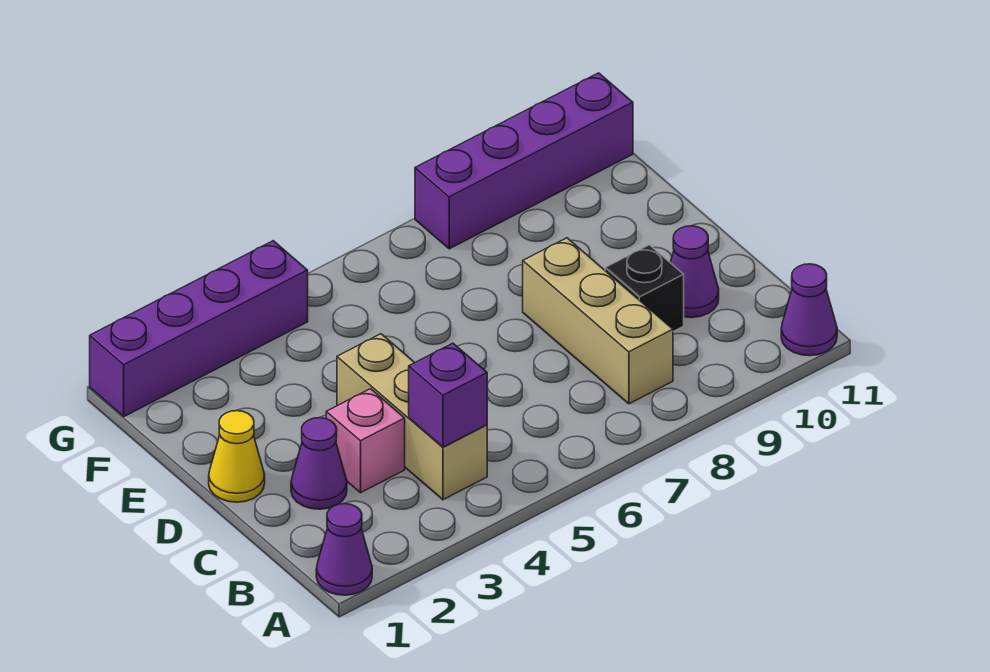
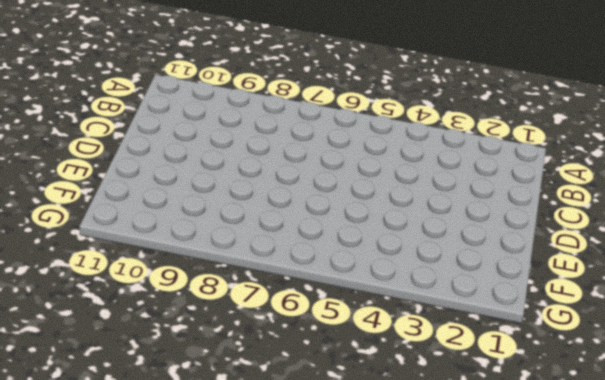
none -> purple 1x1 cone [316,504,372,595]
none -> purple 1x1 cone [781,264,837,356]
none -> tan 1x3 brick [337,334,487,500]

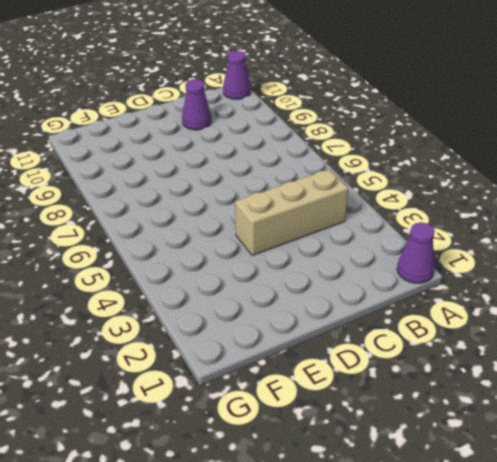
none -> tan 1x3 brick [523,238,673,404]
none -> purple 1x1 cone [291,418,347,509]
none -> pink 1x1 brick [326,389,405,493]

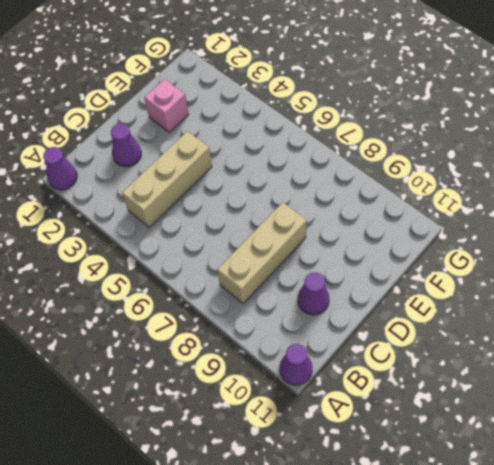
pink 1x1 brick [144,79,189,133] -> pink 1x1 brick moved to [326,389,405,493]
none -> black 1x1 brick [605,245,684,331]
none -> yellow 1x1 cone [209,411,265,502]
none -> purple 1x4 brick [90,241,308,416]

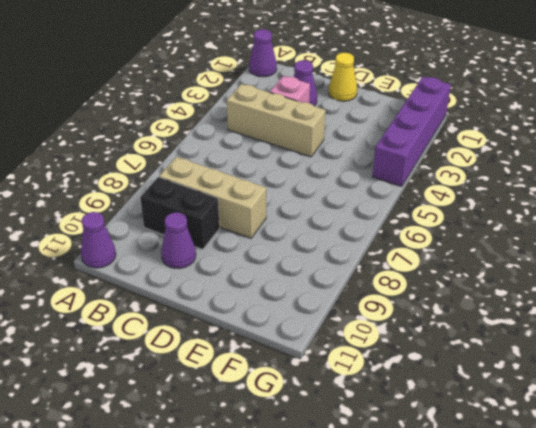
black 1x2 brick [140,177,219,249] -> black 1x1 brick [605,245,684,331]
none -> purple 1x4 brick [415,73,633,249]
none -> purple 1x1 brick [409,343,487,447]

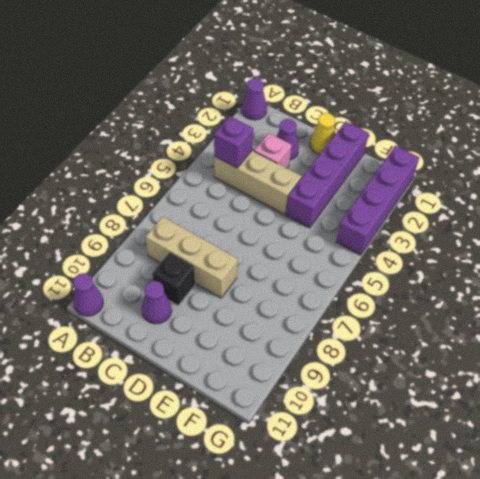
purple 1x4 brick [286,121,369,228] -> purple 1x4 brick moved to [415,73,633,249]

